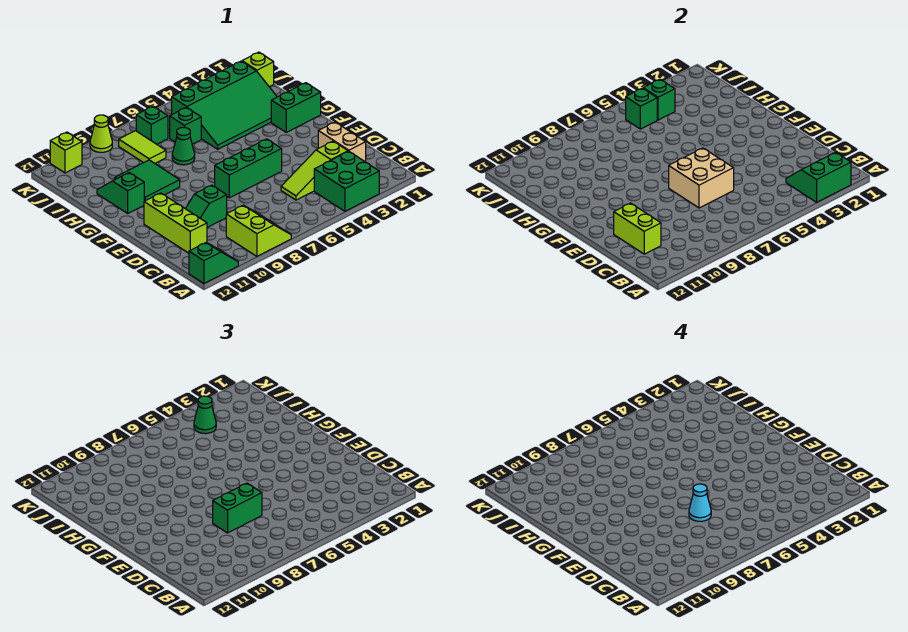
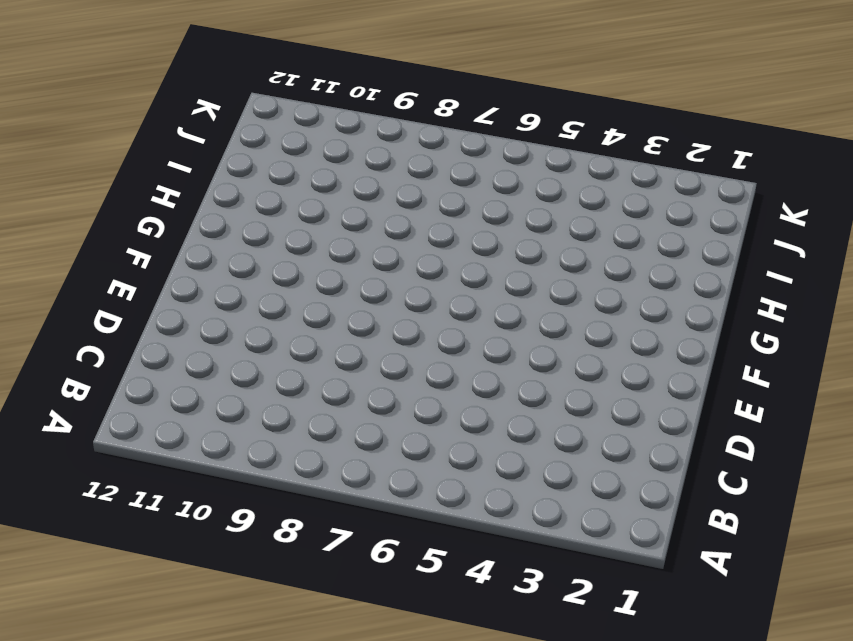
none -> green 2x2 brick [314,151,379,211]
none -> lime 2x2 slope [226,205,291,256]
none -> green 1x2 slope [189,242,238,284]

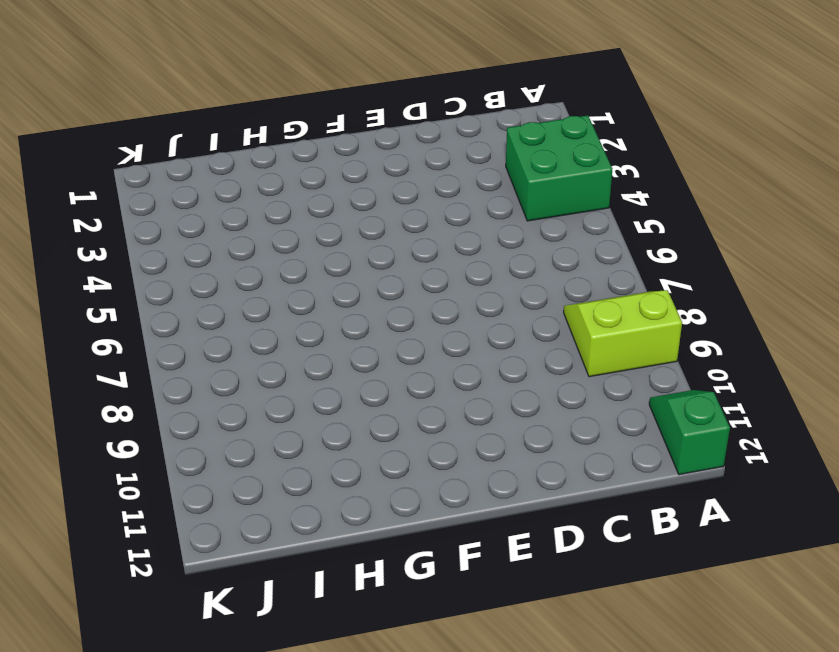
none -> tan 1x2 brick [318,122,366,162]
none -> lime 1x3 slope [281,141,348,200]
none -> lime 1x3 brick [144,193,207,253]

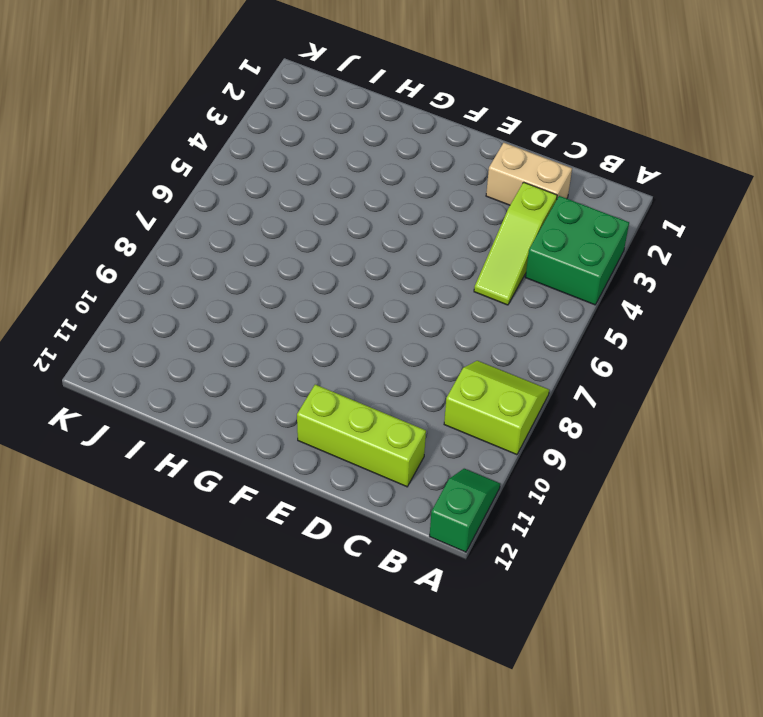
none -> green 1x2 slope [185,185,227,227]
none -> green 1x3 brick [215,139,282,198]
none -> green 1x2 brick [271,83,321,132]

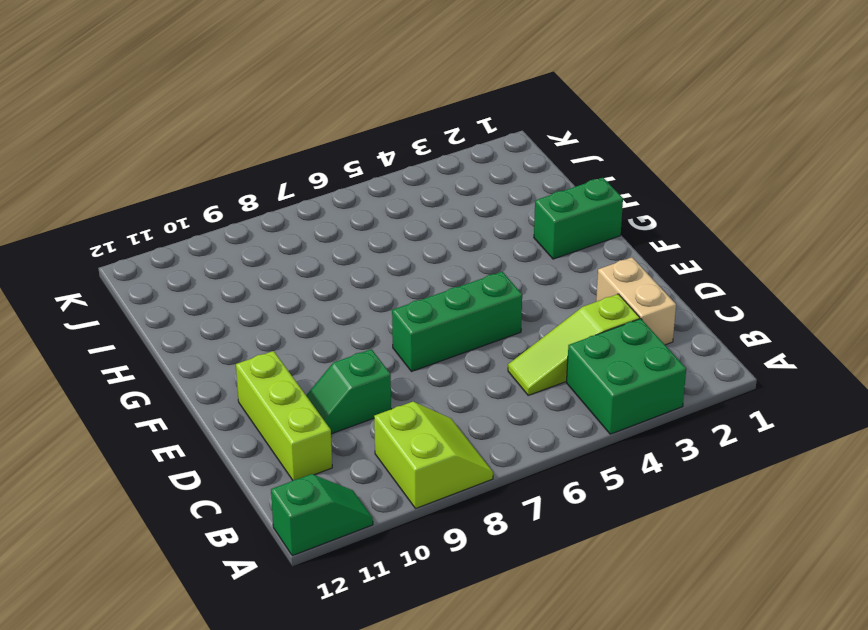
none -> green 2x2 tile [115,160,180,201]
none -> green 1x2 slope [97,173,144,213]
none -> green 3x4 slope [172,61,277,149]

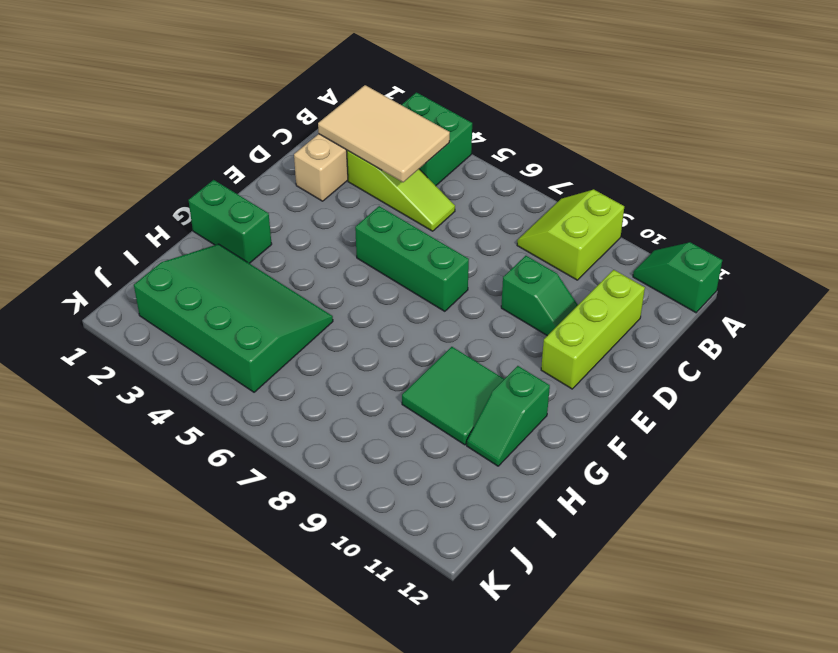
tan 2x3 tile [318,85,450,182] -> green 2x2 slope [786,152,851,202]
none -> green 1x1 cone [172,127,195,165]
none -> green 1x1 brick [170,107,201,144]
none -> lime 1x2 tile [119,131,166,163]

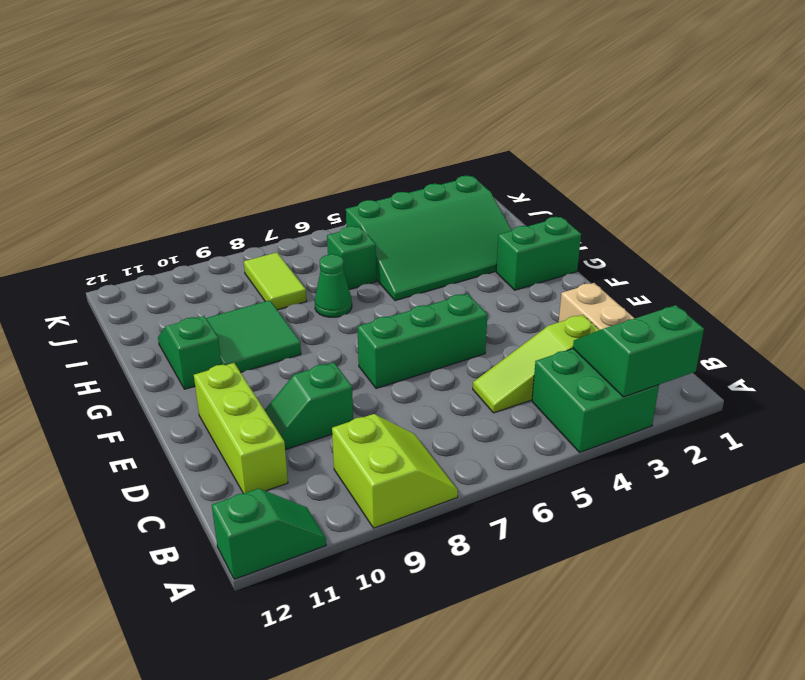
none -> lime 1x1 brick [242,52,274,87]
none -> green 1x1 brick [136,106,168,144]
none -> lime 1x1 cone [90,115,112,152]

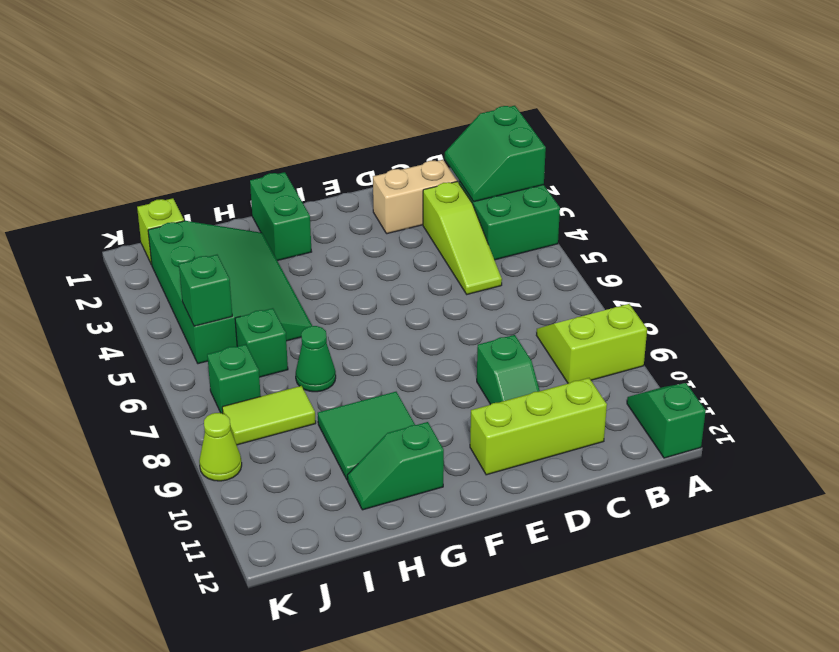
none -> green 1x3 brick [215,139,282,198]
none -> lime 1x1 brick [50,132,82,173]
none -> lime 1x2 brick [614,203,661,254]

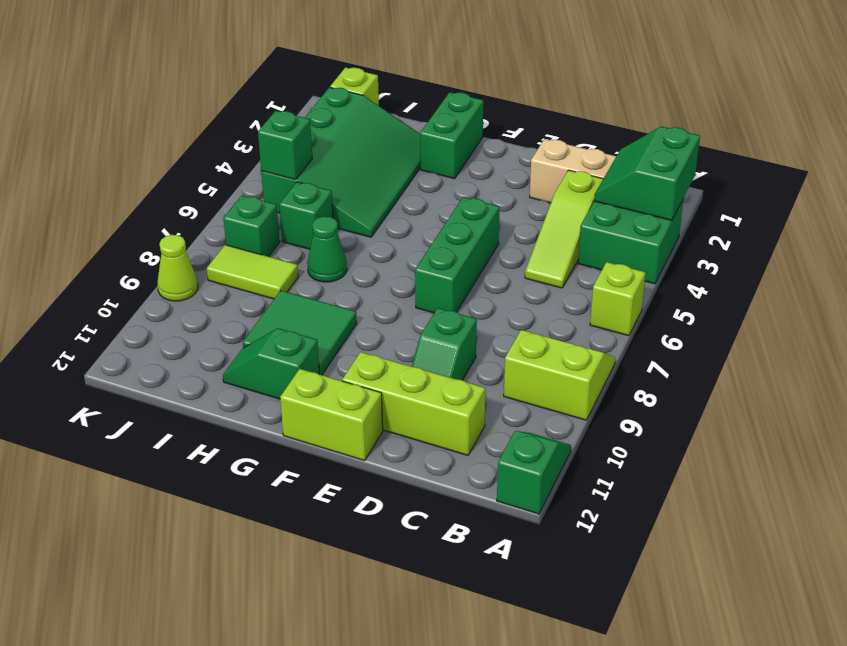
lime 1x1 brick [590,262,646,336] -> lime 1x1 brick moved to [50,132,82,173]
lime 1x2 brick [280,369,383,461] -> lime 1x2 brick moved to [614,203,661,254]
none -> tan 2x2 brick [669,148,734,208]
none -> green 1x1 brick [643,79,675,120]
none -> green 1x2 brick [213,483,262,533]

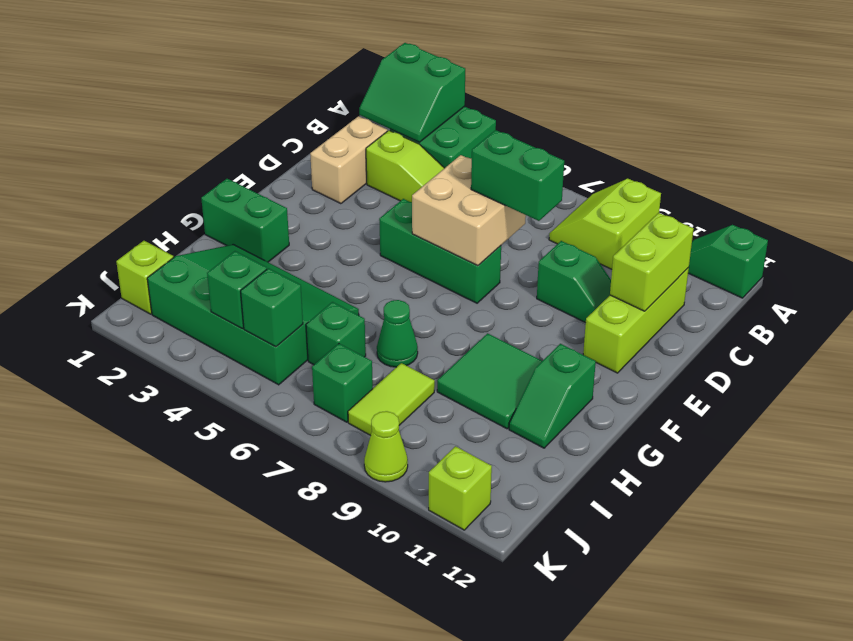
none -> green 1x1 cone [194,396,216,434]
none -> cyan 1x1 cone [689,484,711,521]

